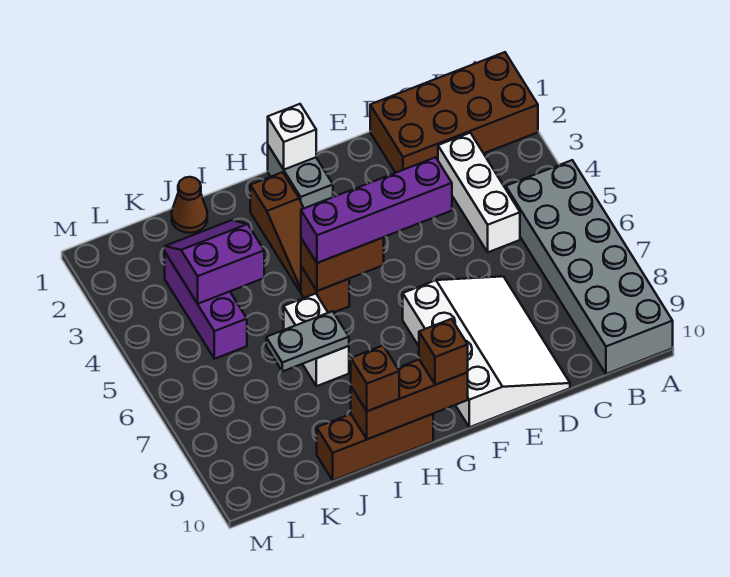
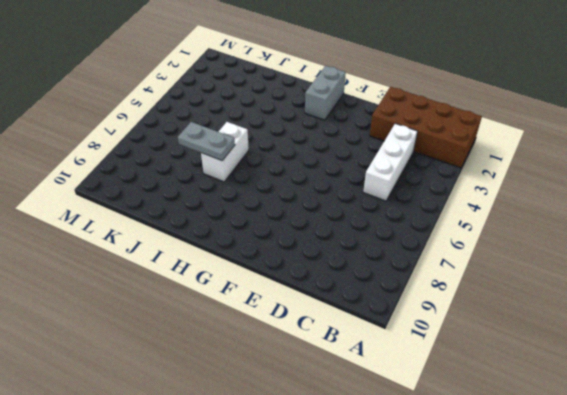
none -> grey 2x6 brick [506,160,673,374]
none -> white 3x4 slope [403,276,570,427]
none -> brown 1x3 slope [250,172,304,292]

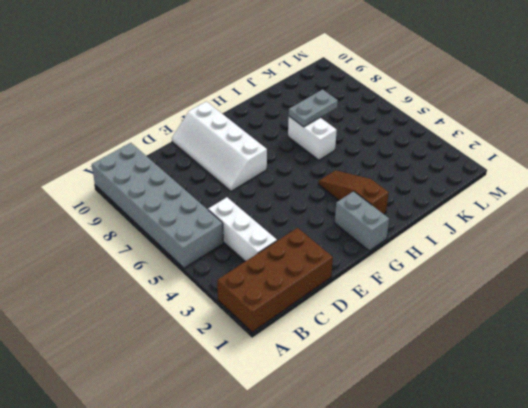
white 2x4 slope [172,102,267,191] -> white 3x4 slope [403,276,570,427]
none -> brown 1x1 brick [301,267,349,313]
none -> brown 1x3 brick [317,414,433,480]
none -> brown 1x1 cone [172,177,207,233]

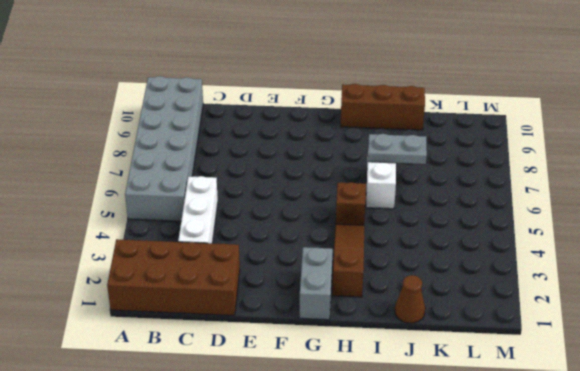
none -> white 3x4 slope [403,276,570,427]
none -> purple 1x3 brick [165,253,247,359]
none -> white 1x1 brick [268,104,316,170]

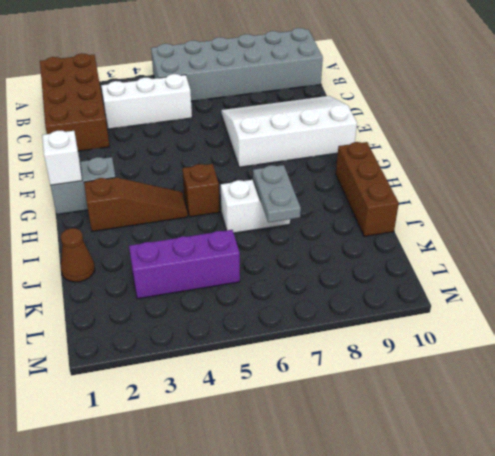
none -> brown 1x2 brick [301,237,384,291]
none -> brown 1x3 brick [351,360,468,439]
none -> purple 2x2 slope [165,220,264,304]

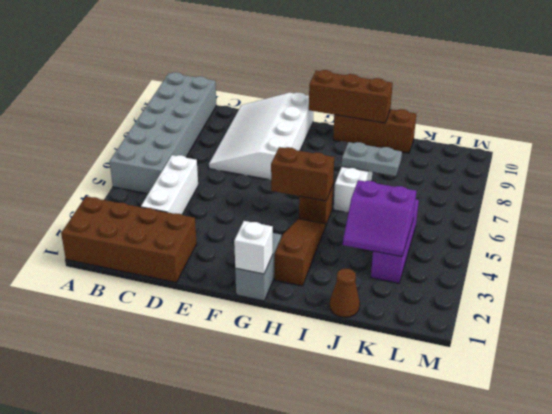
none -> purple 1x4 brick [301,157,452,263]
none -> brown 1x1 brick [419,319,468,385]
none -> brown 1x1 brick [351,346,399,411]

